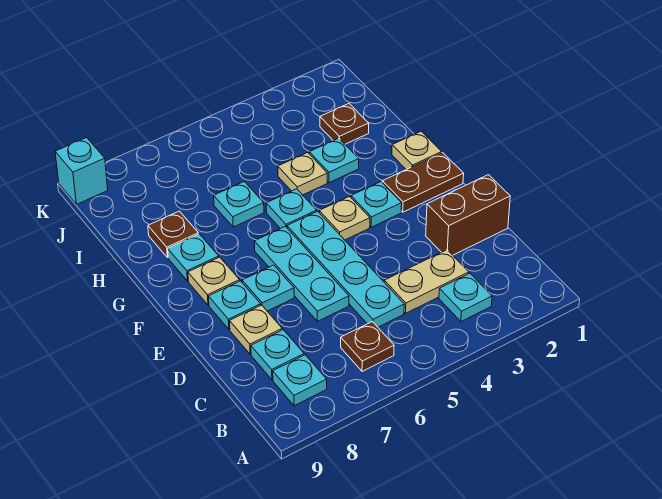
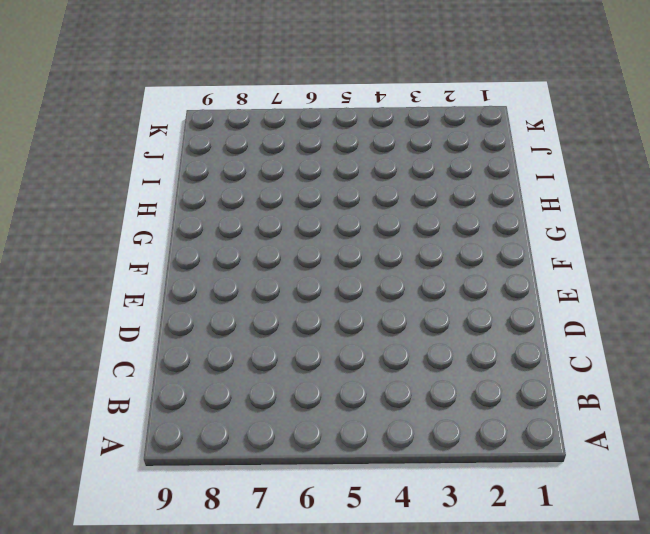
none -> cyan 1x1 plate [439,273,492,322]
none -> brown 1x1 plate [341,322,394,371]
none -> cyan 1x1 plate [273,355,327,406]

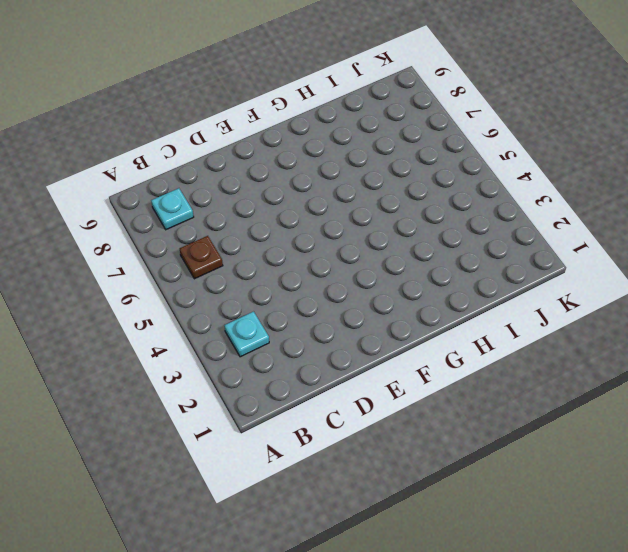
none -> tan 1x2 plate [384,250,469,313]
none -> cyan 1x4 plate [287,211,404,327]
none -> cyan 1x1 plate [251,330,304,380]

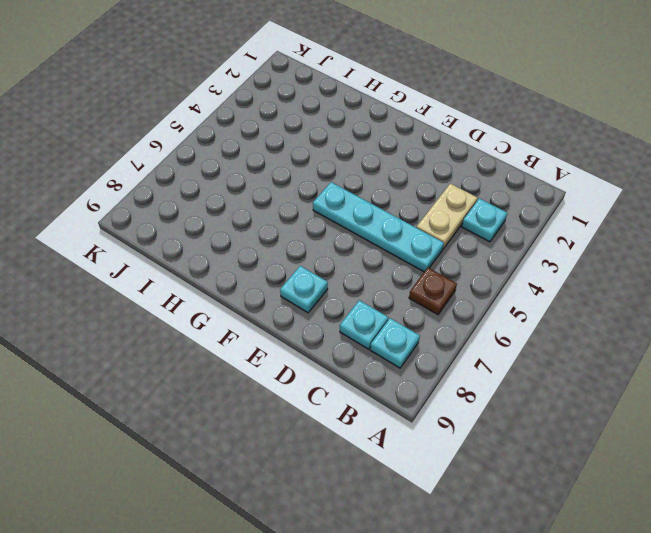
none -> brown 1x2 brick [426,175,510,255]
none -> cyan 1x3 plate [254,226,349,321]
none -> tan 1x1 plate [230,305,282,354]

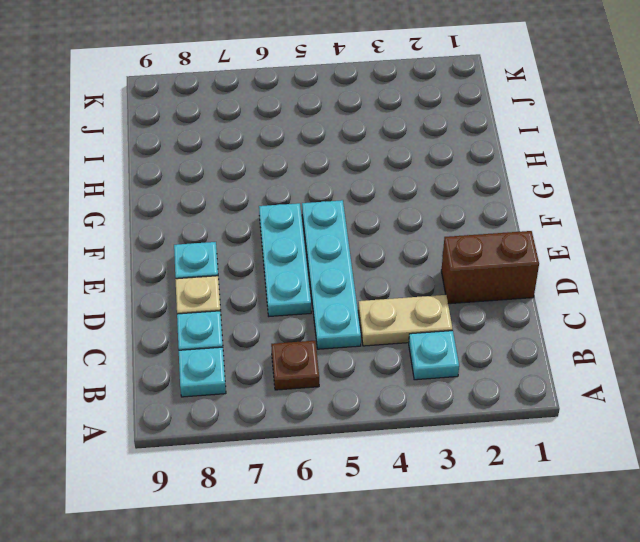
none -> cyan 1x1 plate [242,265,294,311]
none -> brown 1x2 plate [382,153,464,212]
none -> cyan 1x1 plate [351,182,402,227]

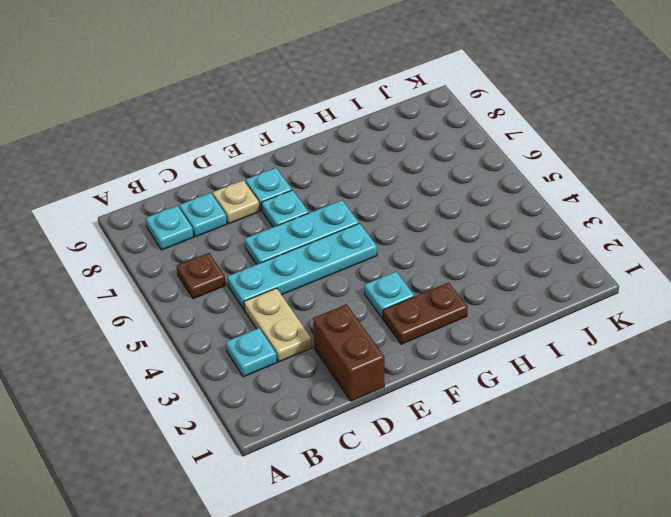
brown 1x2 plate [383,283,467,344] -> brown 1x2 plate turned to [382,153,464,212]
none -> tan 1x1 plate [319,196,370,240]
none -> tan 1x1 plate [188,257,240,305]
none -> tan 1x1 plate [392,131,442,170]

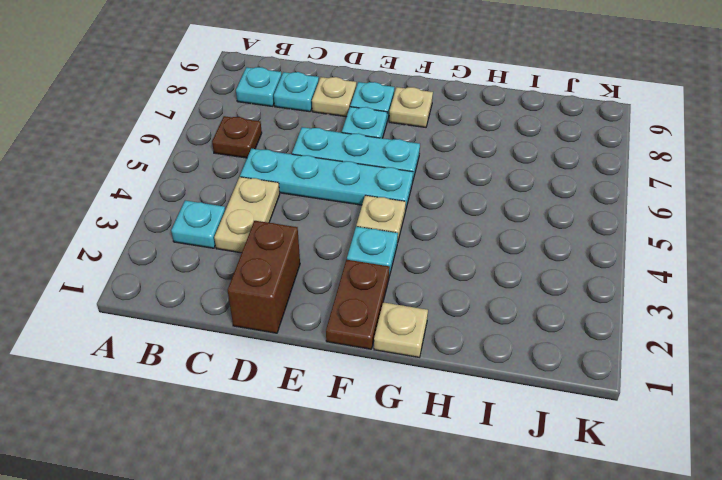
none -> cyan 1x1 plate [266,189,317,229]
none -> cyan 1x1 plate [168,234,219,281]
none -> cyan 1x1 plate [309,138,359,183]

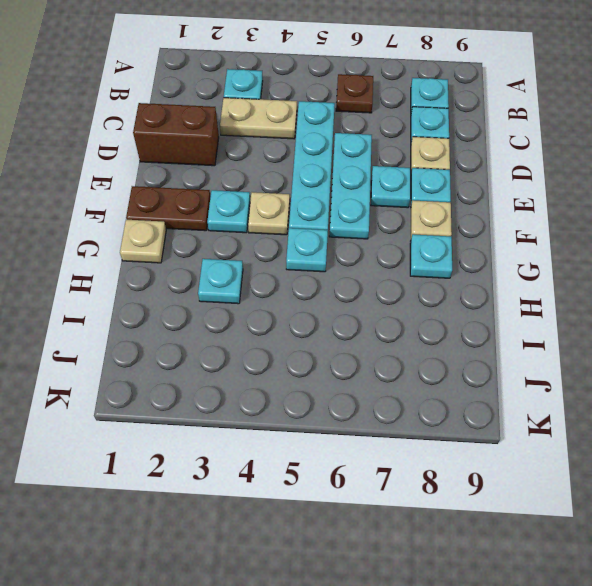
none -> tan 1x1 plate [278,153,327,195]
none -> cyan 1x1 plate [214,182,264,227]
none -> brown 1x1 plate [148,211,198,258]

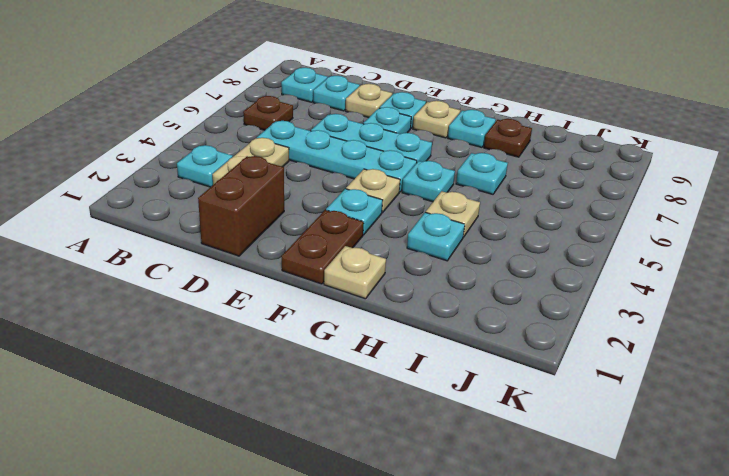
none -> brown 1x1 plate [320,104,369,144]
none -> cyan 1x1 brick [55,138,108,204]

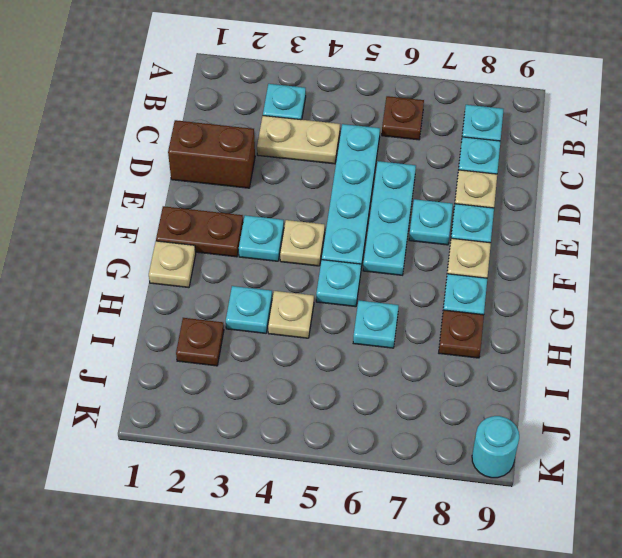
cyan 1x1 round brick [472,416,519,478] -> cyan 1x1 brick [55,138,108,204]

